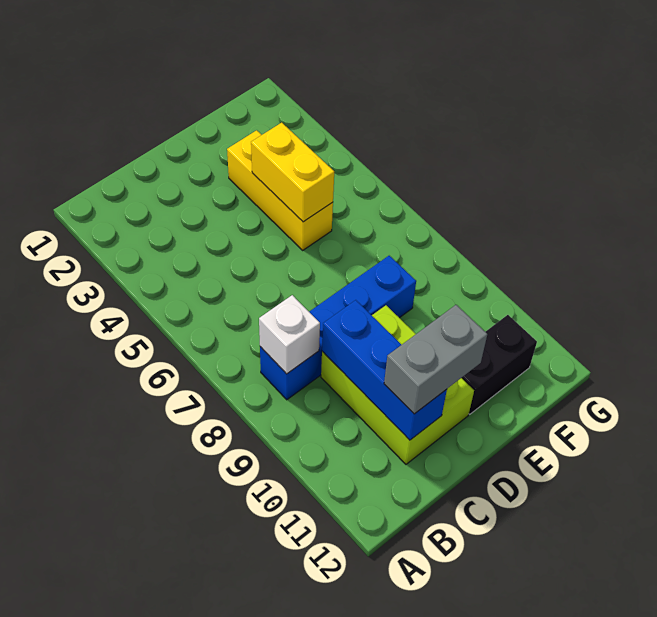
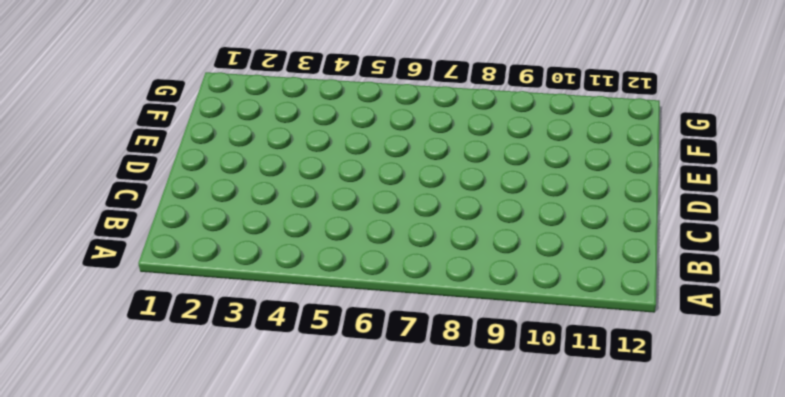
none -> blue 1x4 brick [260,256,416,400]
none -> lime 2x3 brick [321,305,474,464]

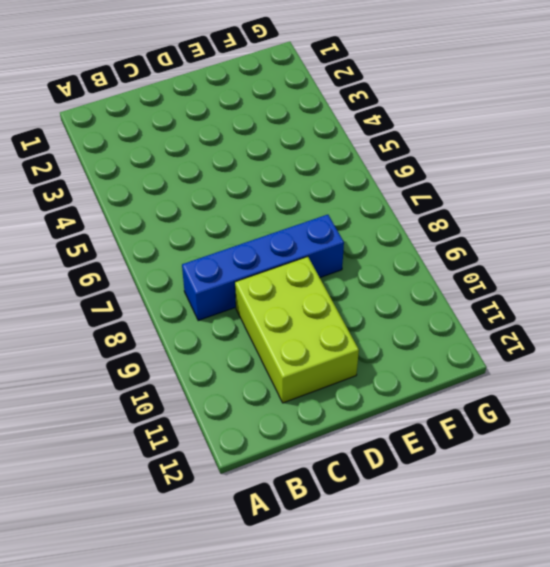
none -> yellow 1x3 brick [227,130,333,250]
none -> black 1x2 brick [462,315,537,414]

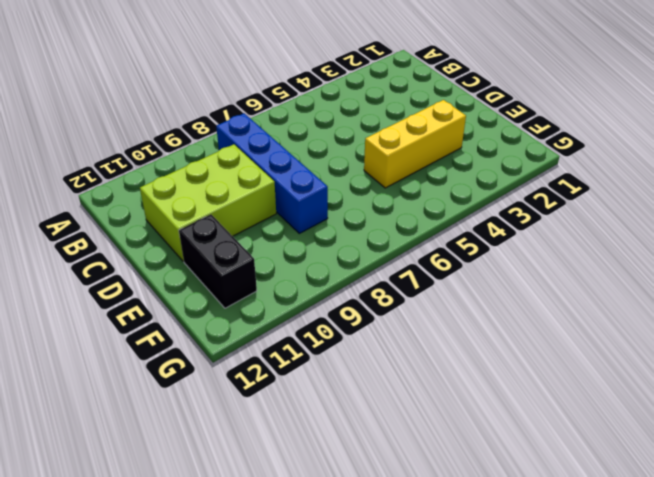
none -> white 1x1 brick [259,295,320,374]
none -> blue 1x3 brick [322,300,447,440]

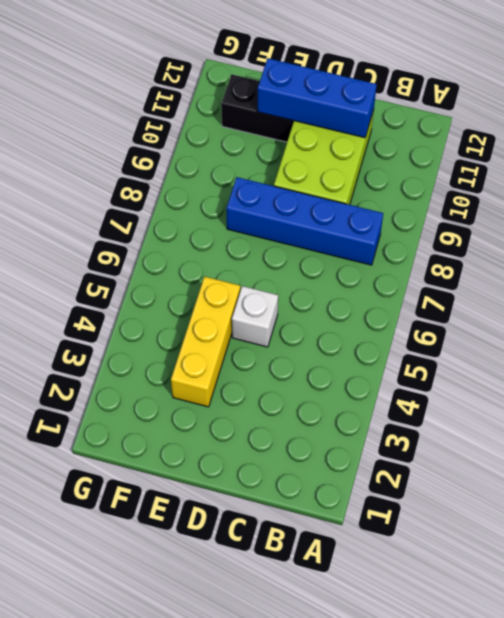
blue 1x3 brick [258,58,377,138] -> blue 1x3 brick turned to [322,300,447,440]
white 1x1 brick [232,286,278,347] -> white 1x1 brick moved to [259,295,320,374]
none -> yellow 1x2 brick [251,123,334,222]
none -> grey 1x2 brick [384,305,487,414]

